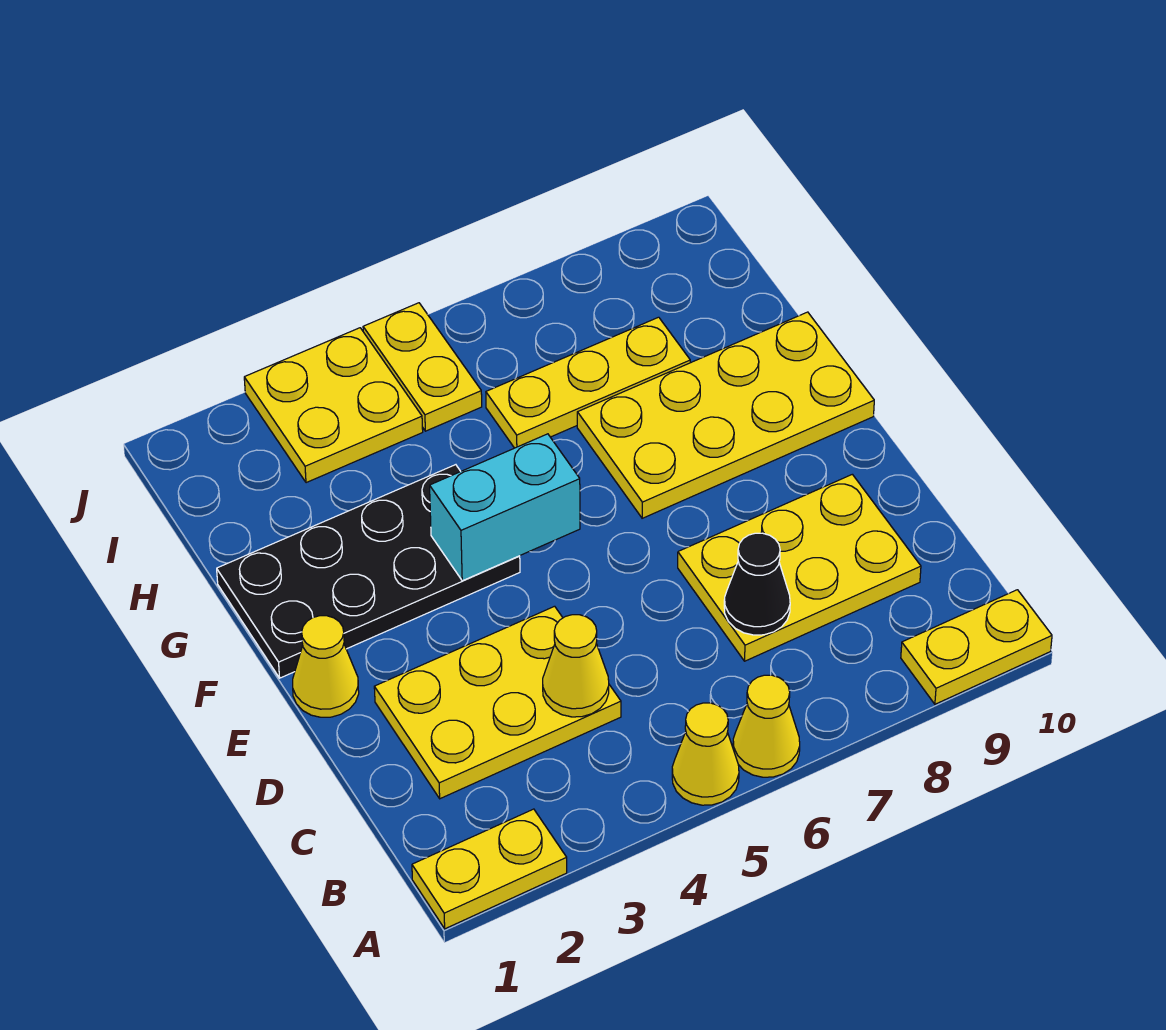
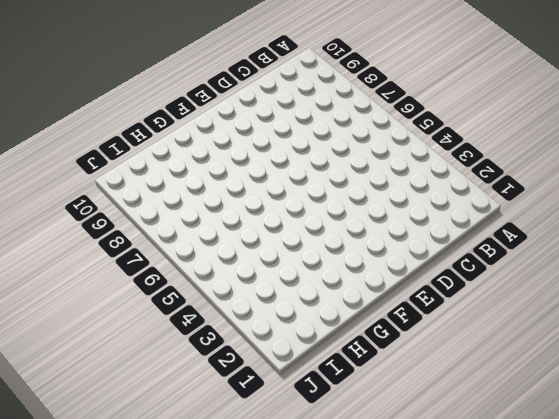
none -> yellow 1x2 plate [412,809,567,929]
none -> yellow 1x1 cone [672,703,739,805]
none -> yellow 1x1 cone [733,675,800,777]

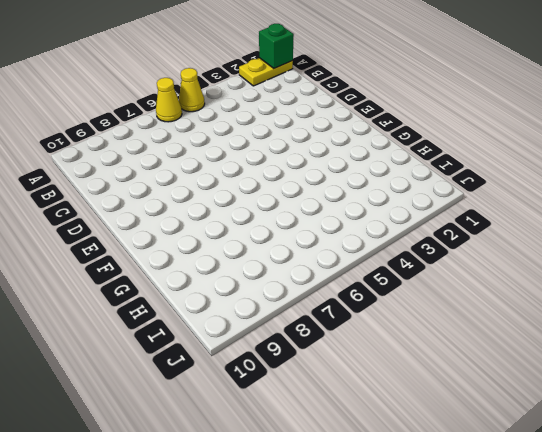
green 1x1 brick [259,24,294,68] -> none
none -> yellow 1x2 plate [901,590,1052,704]
none -> yellow 2x3 plate [374,606,621,799]
none -> yellow 2x3 plate [678,474,921,661]

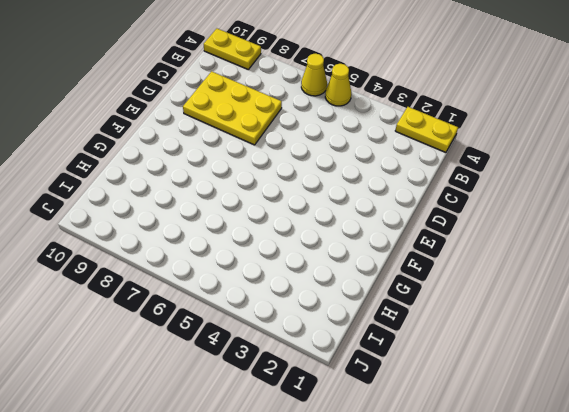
none -> yellow 2x3 plate [374,606,621,799]
none -> yellow 1x1 cone [293,616,359,717]
none -> black 2x4 plate [217,465,520,678]

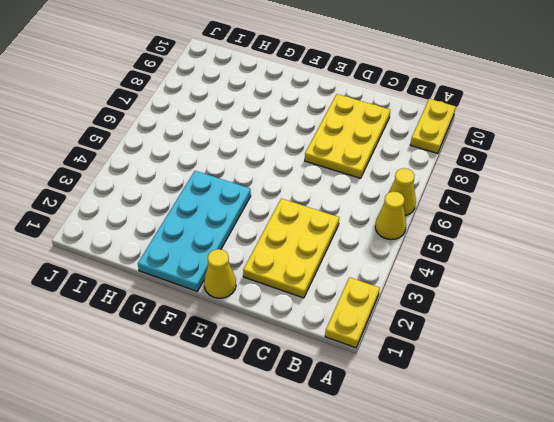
cyan 2x4 plate [138,171,251,291] -> black 2x4 plate [217,465,520,678]
none -> yellow 2x4 plate [577,312,874,518]
none -> yellow 1x3 plate [486,317,690,448]
none -> yellow 2x2 plate [244,328,423,483]

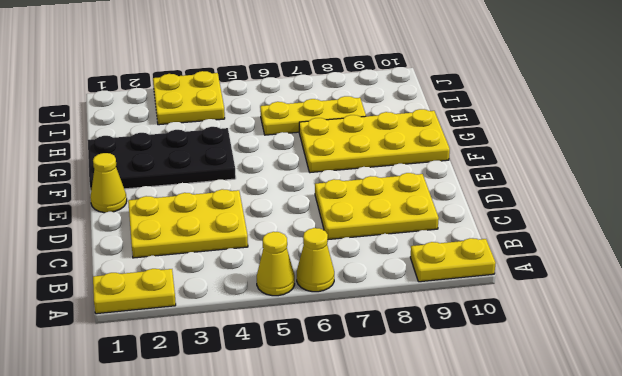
none -> yellow 1x2 plate [363,303,482,431]
none -> yellow 1x1 cone [543,615,609,717]
none -> black 1x1 cone [724,533,790,635]

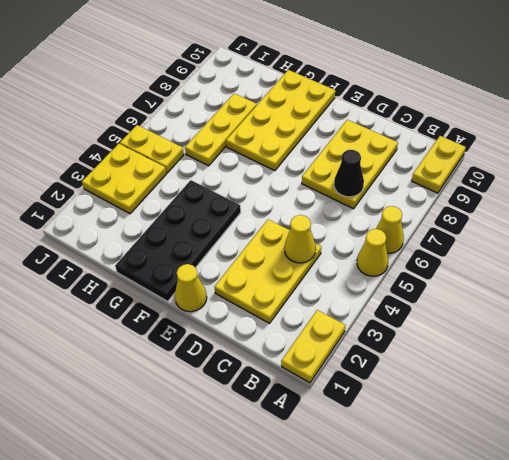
none -> cyan 1x2 brick [430,434,580,581]

